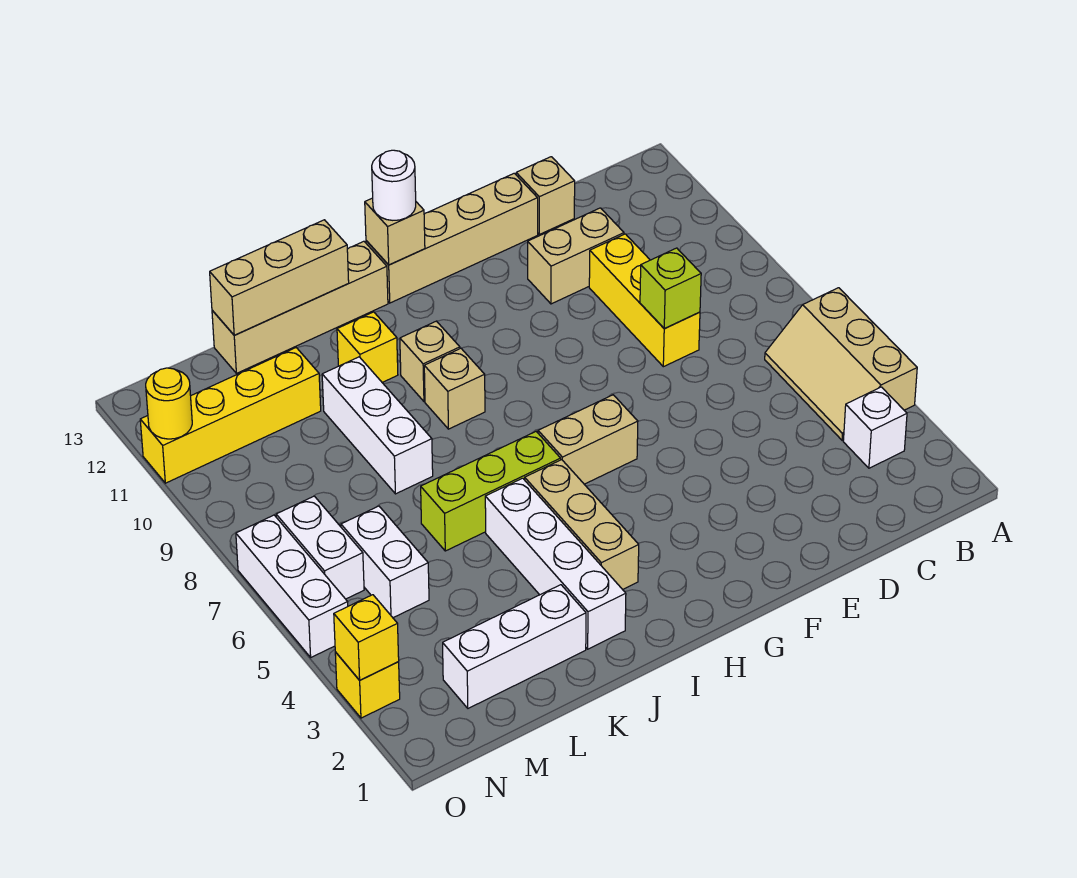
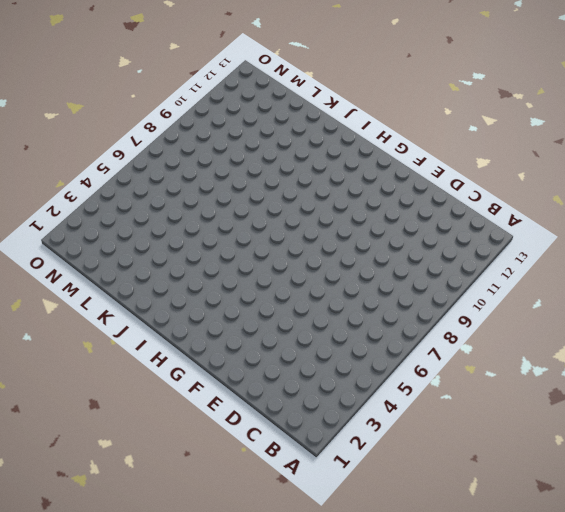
none -> tan 2x3 slope [765,288,917,440]
none -> white 1x1 brick [843,387,907,468]
none -> yellow 1x3 brick [589,234,700,367]

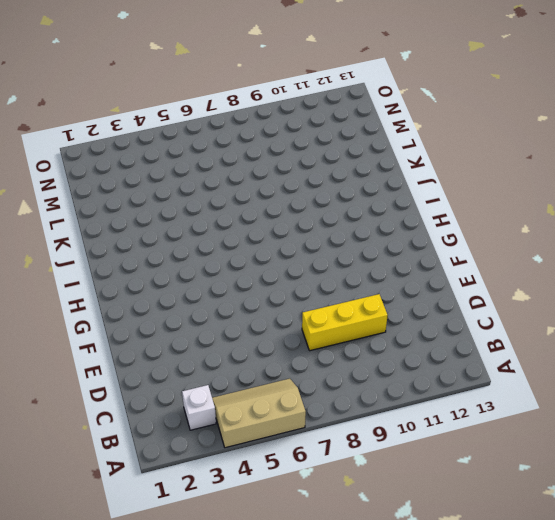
none -> tan 1x2 brick [528,208,624,304]
none -> tan 1x1 brick [516,157,575,234]
none -> tan 1x4 brick [366,173,538,303]

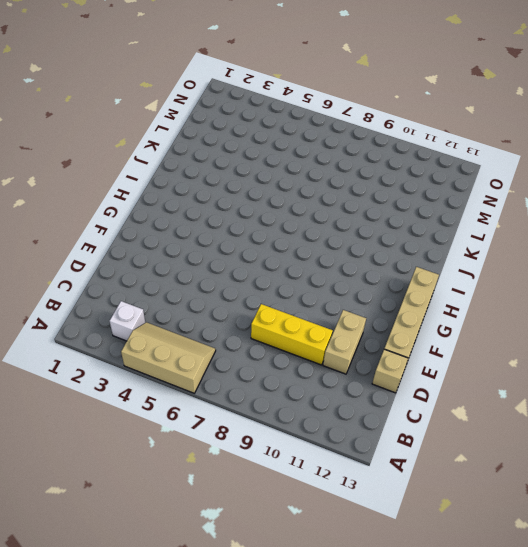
none -> tan 1x2 brick [538,395,638,484]
none -> tan 1x3 brick [525,460,639,590]
none -> lime 1x3 brick [421,432,561,551]

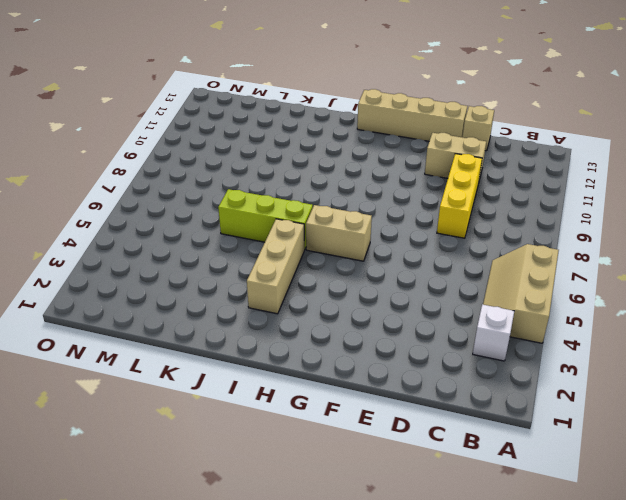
none -> tan 1x1 brick [424,348,485,429]
none -> tan 1x1 brick [400,321,460,402]
none -> tan 1x4 brick [212,241,388,373]

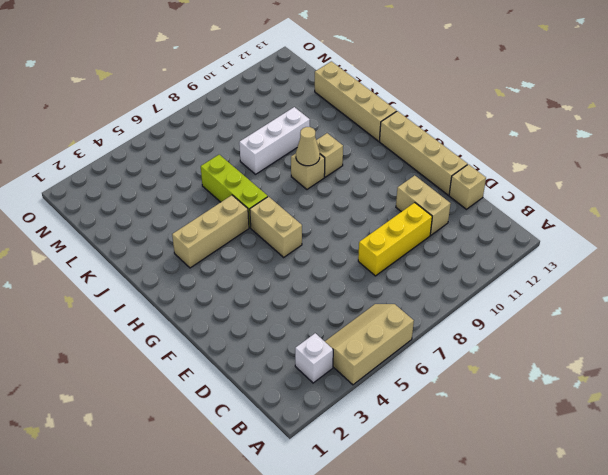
tan 1x1 cone [296,127,320,166] -> none
none -> white 1x4 brick [485,478,626,649]
none -> yellow 1x1 brick [337,312,398,382]
none -> white 1x3 brick [443,585,586,708]

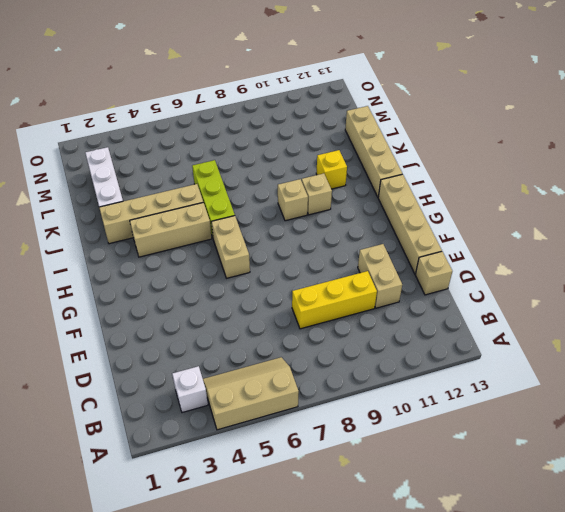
tan 1x4 brick [99,184,203,244] -> white 1x4 brick [485,478,626,649]
none -> white 1x3 brick [322,357,433,494]
none -> yellow 1x4 brick [140,348,321,483]
none -> white 1x2 brick [341,506,429,618]

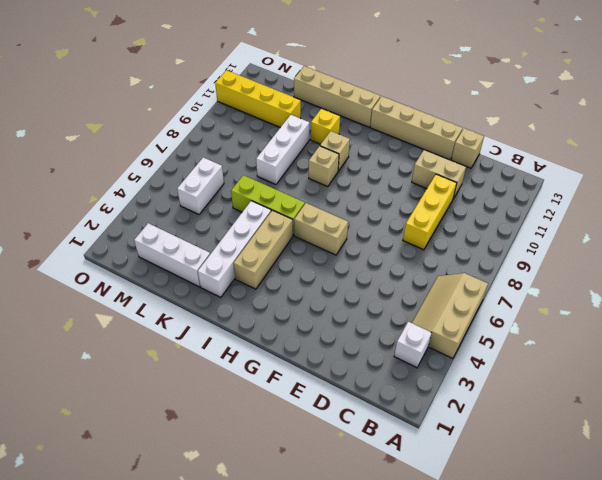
none -> white 1x2 brick [276,496,364,599]
none -> yellow 1x1 brick [335,652,400,718]
none -> white 1x3 brick [236,515,348,657]

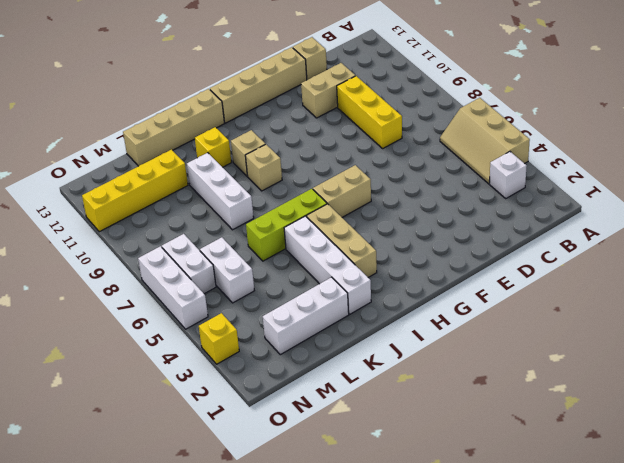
none -> lime 1x1 brick [640,248,701,329]
none -> tan 1x1 brick [365,198,425,265]
none -> tan 1x3 brick [210,220,349,335]

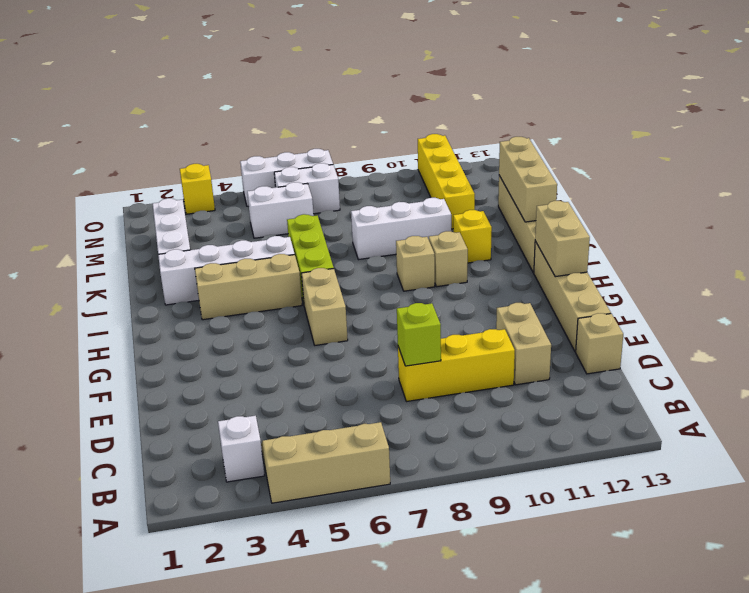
tan 1x2 brick [535,201,590,277] -> tan 1x1 brick [365,198,425,265]
none -> yellow 1x1 brick [334,595,399,680]
none -> yellow 1x1 round brick [146,368,192,439]
none -> white 1x1 round brick [372,150,416,220]

